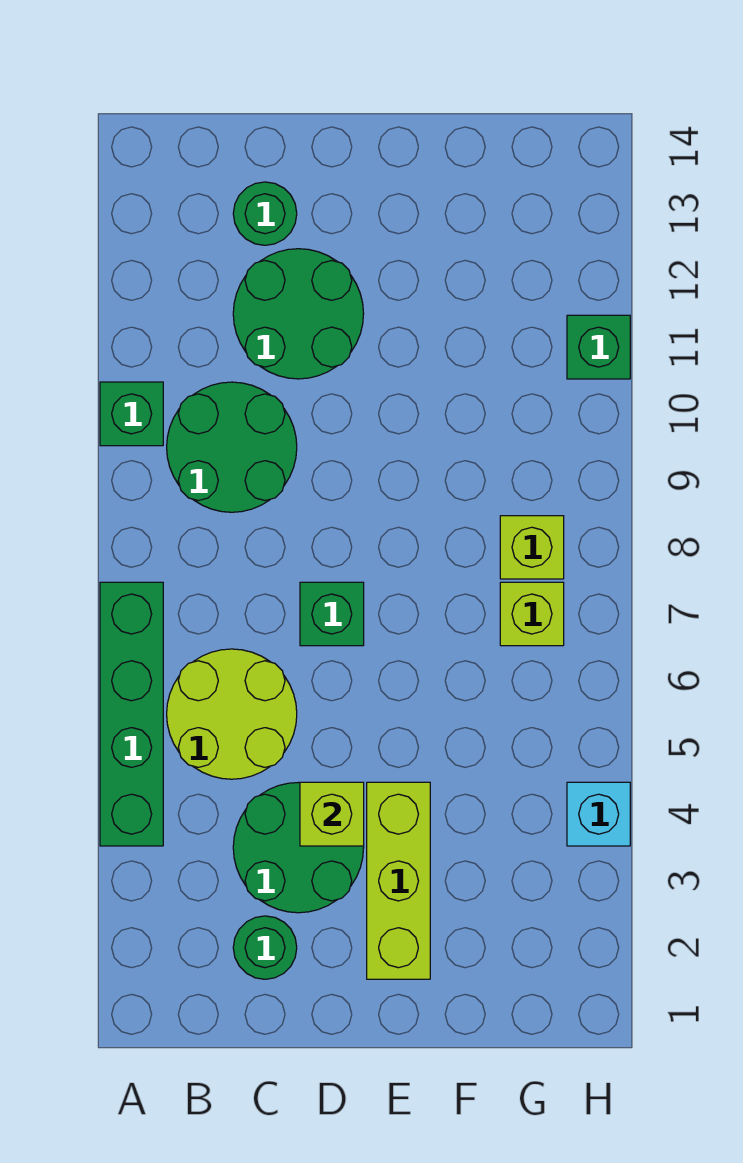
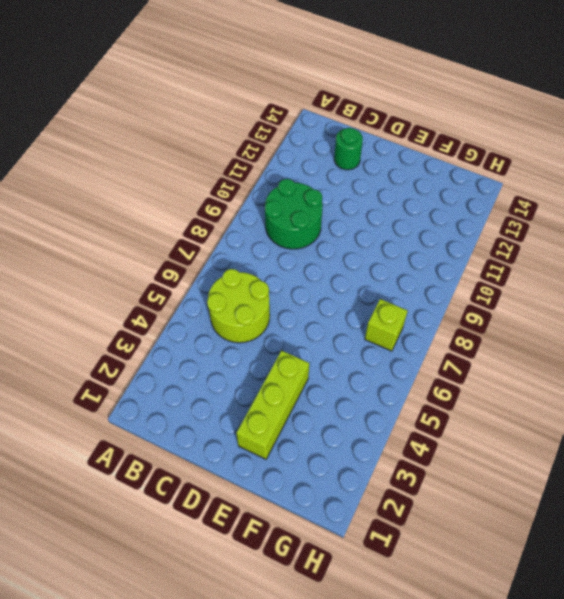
none -> green 1x4 brick [100,582,163,846]
none -> green 1x1 brick [100,382,163,446]
none -> green 1x1 round brick [233,916,297,979]

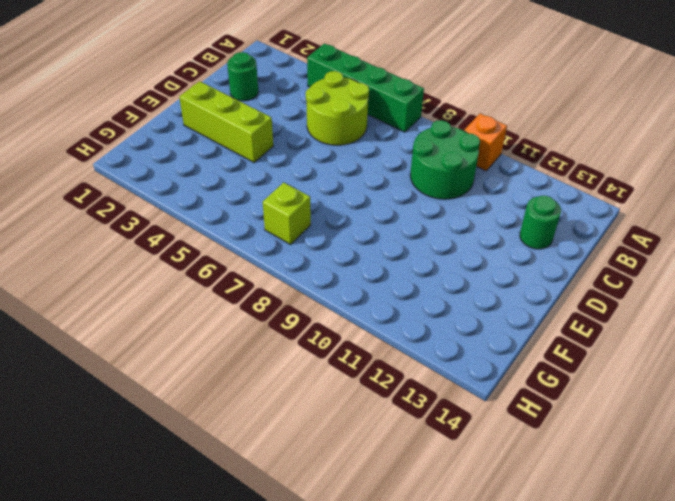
orange 1x1 brick [464,114,507,171] -> green 1x1 brick [100,382,163,446]
none -> green 2x2 round brick [233,782,364,913]
none -> green 2x2 round brick [233,249,364,379]
none -> green 1x1 brick [300,582,364,646]

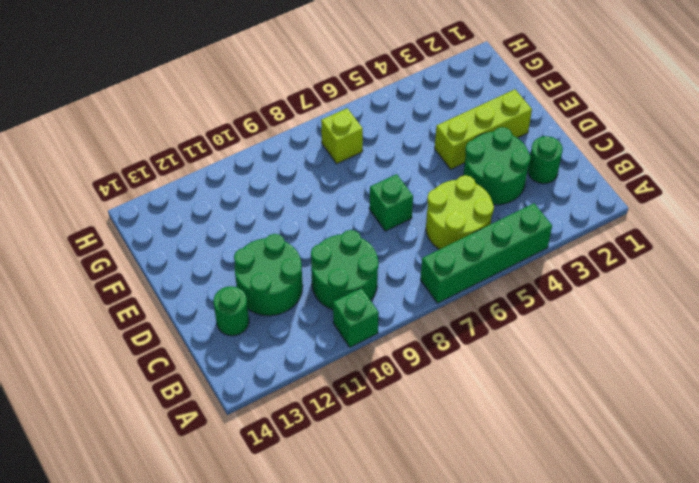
none -> lime 1x1 brick [500,516,564,579]
none -> cyan 1x1 brick [567,782,630,846]
none -> green 1x1 brick [567,315,630,379]

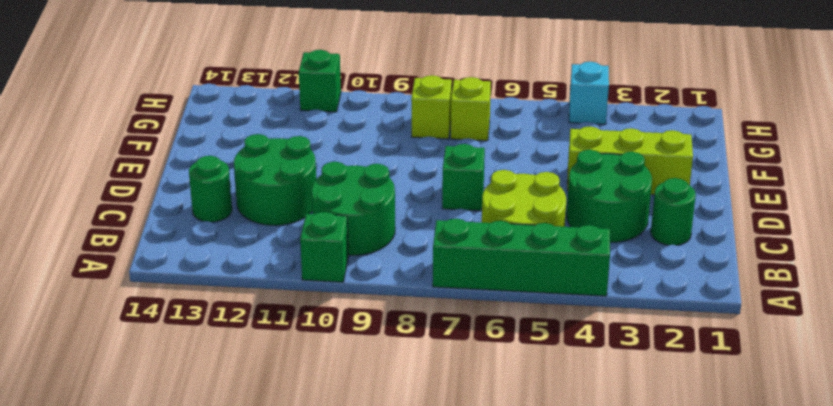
none -> lime 1x1 brick [300,782,364,846]

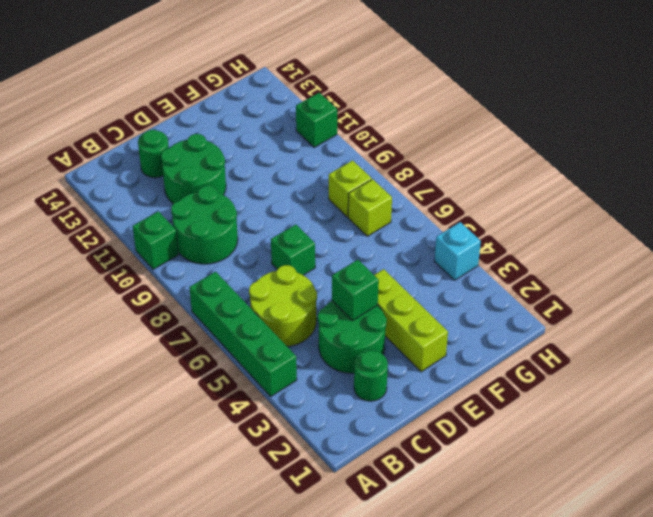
green 1x1 brick [332,260,379,321] -> lime 1x1 brick [300,782,364,846]

